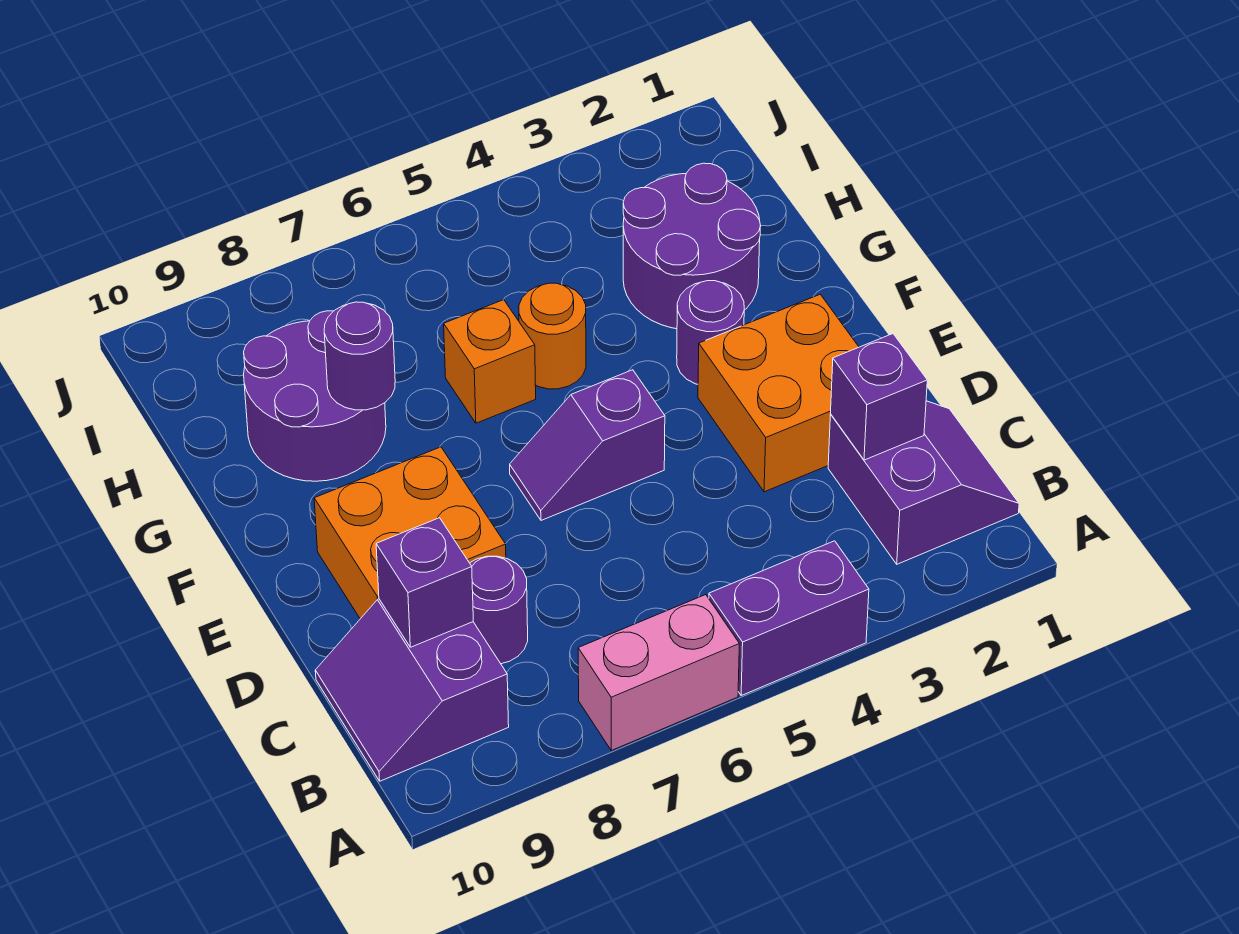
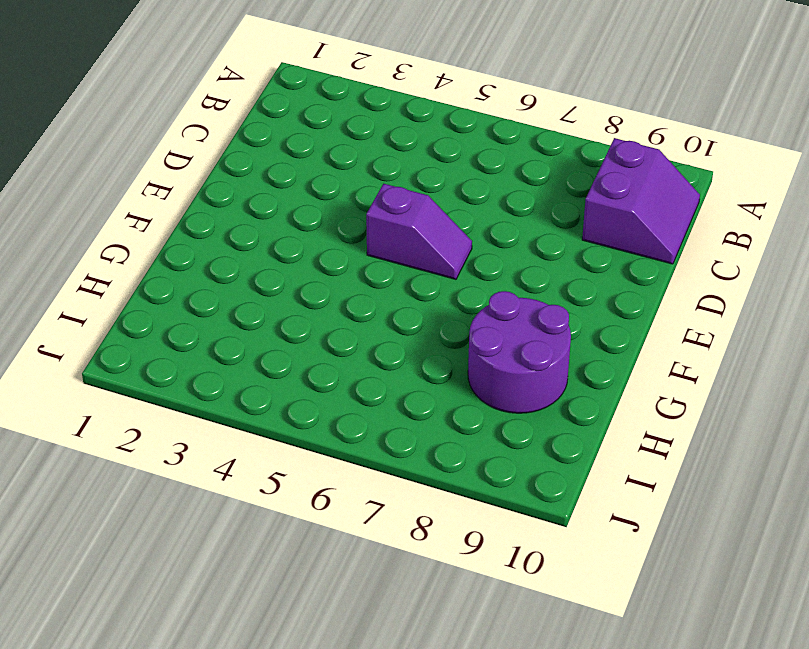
none -> purple 1x2 brick [709,541,869,695]
none -> pink 1x2 brick [578,595,739,751]
none -> purple 2x2 slope [828,401,1019,564]

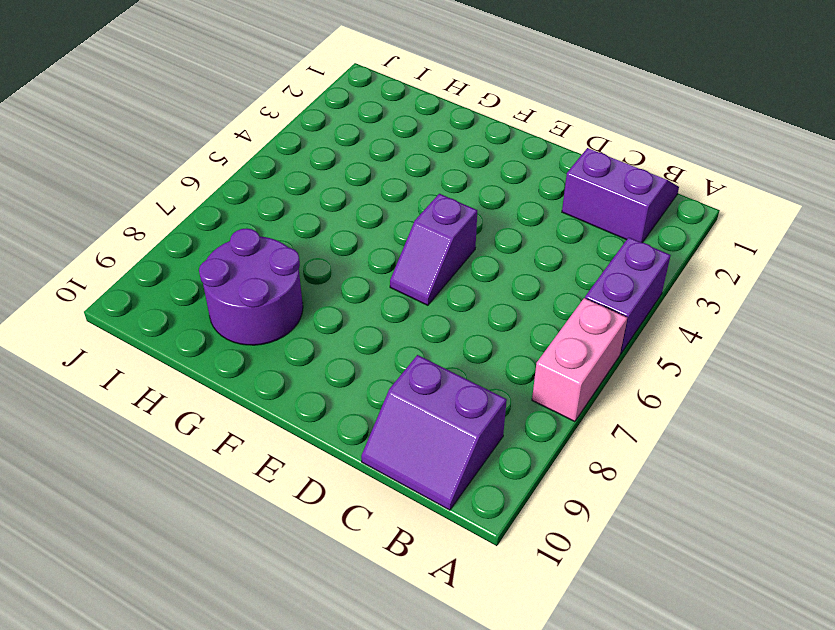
none -> purple 1x1 round brick [470,556,528,664]
none -> orange 2x2 brick [698,294,859,492]
none -> orange 2x2 brick [314,447,506,619]

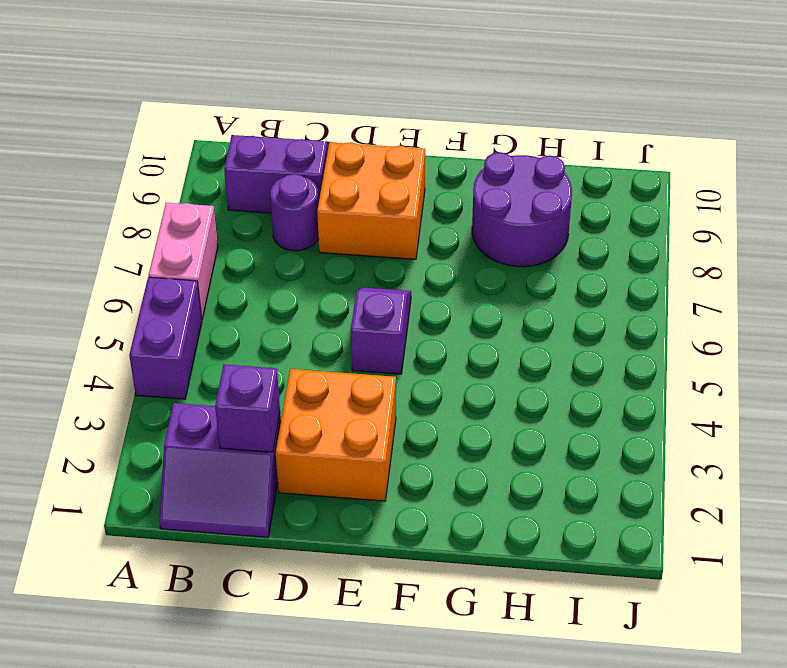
none -> purple 1x1 round brick [677,281,744,384]
none -> purple 2x2 round brick [623,163,761,329]
none -> orange 1x1 round brick [519,283,586,389]

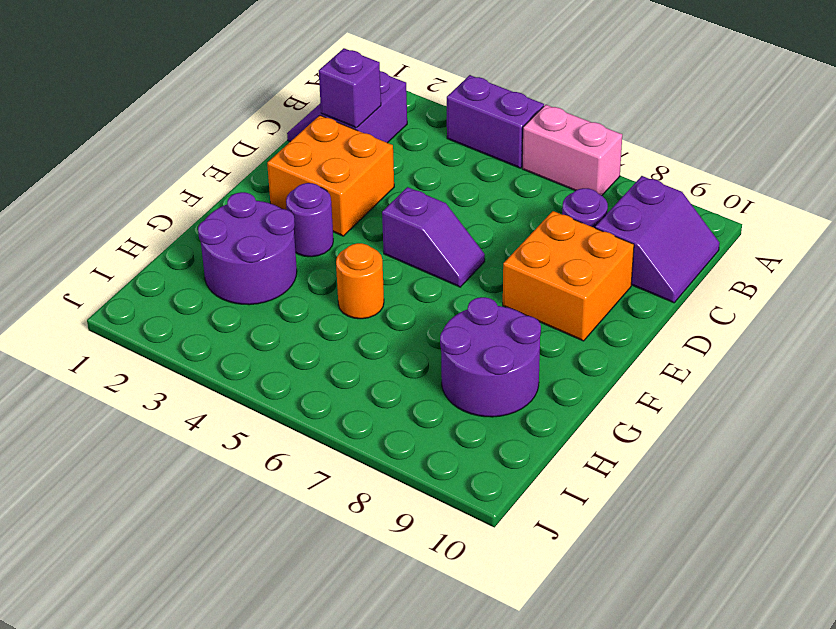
none -> orange 1x1 brick [444,300,536,423]
none -> purple 1x1 brick [376,518,473,647]
none -> purple 1x1 round brick [324,302,395,410]

